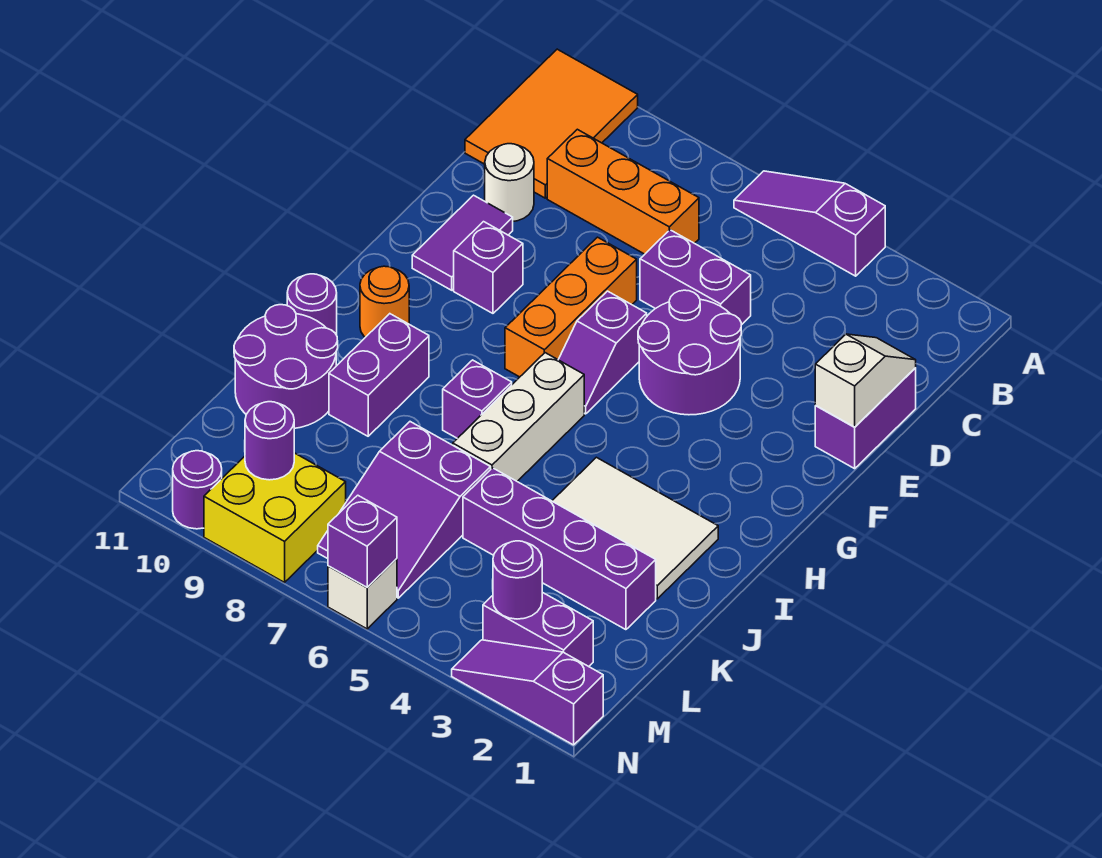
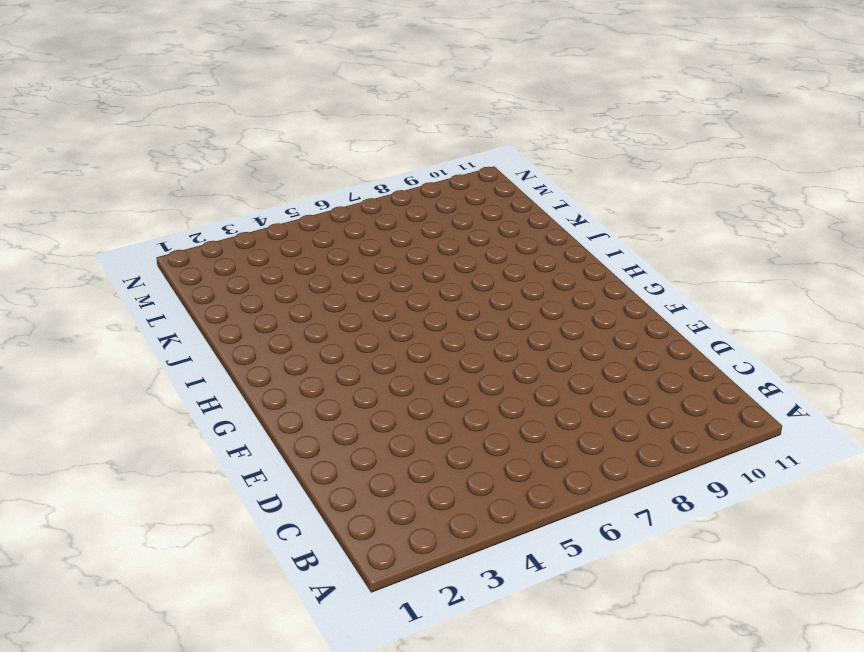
none -> purple 1x3 slope [734,171,885,276]
none -> orange 2x3 tile [465,49,638,198]
none -> orange 1x3 brick [547,129,699,254]

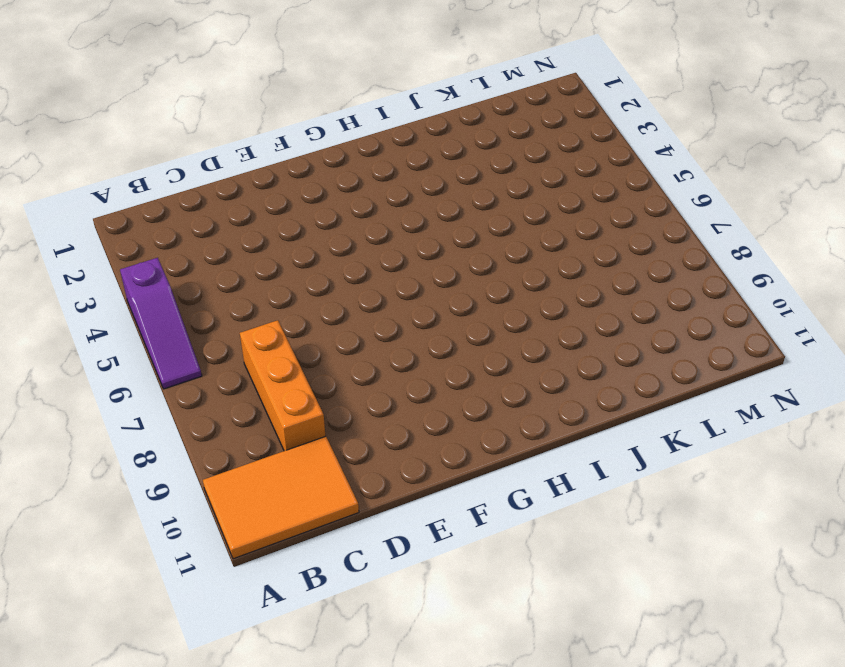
none -> purple 1x2 brick [815,368,916,469]
none -> purple 1x2 brick [640,230,751,325]
none -> white 1x1 round brick [485,144,534,221]

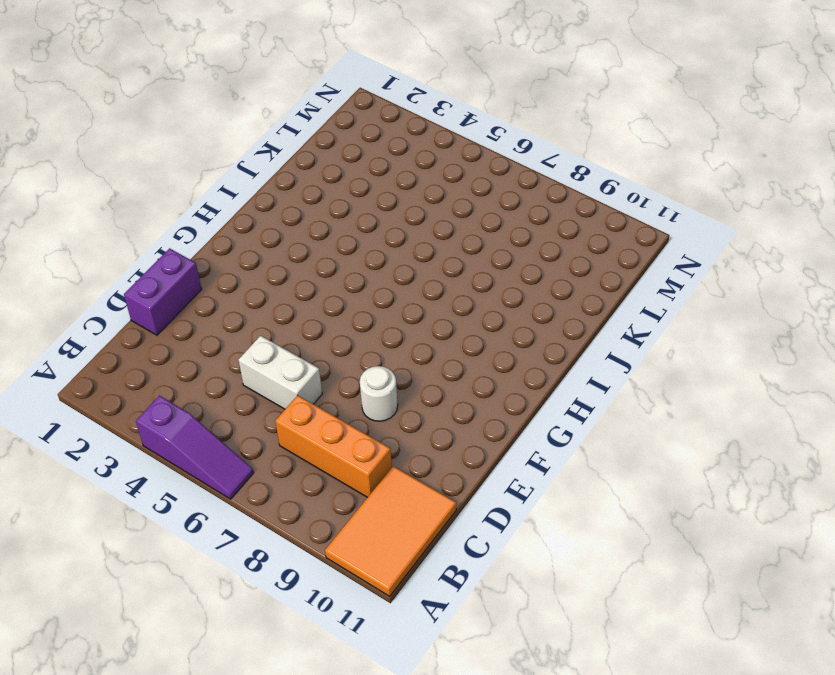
white 1x2 brick [239,336,322,409] -> purple 1x2 brick [640,230,751,325]
white 1x1 round brick [360,366,398,421] -> white 1x1 round brick moved to [485,144,534,221]
none -> purple 2x2 round brick [638,290,741,415]
none -> orange 1x3 brick [505,237,637,377]
none -> purple 1x2 tile [412,195,513,290]

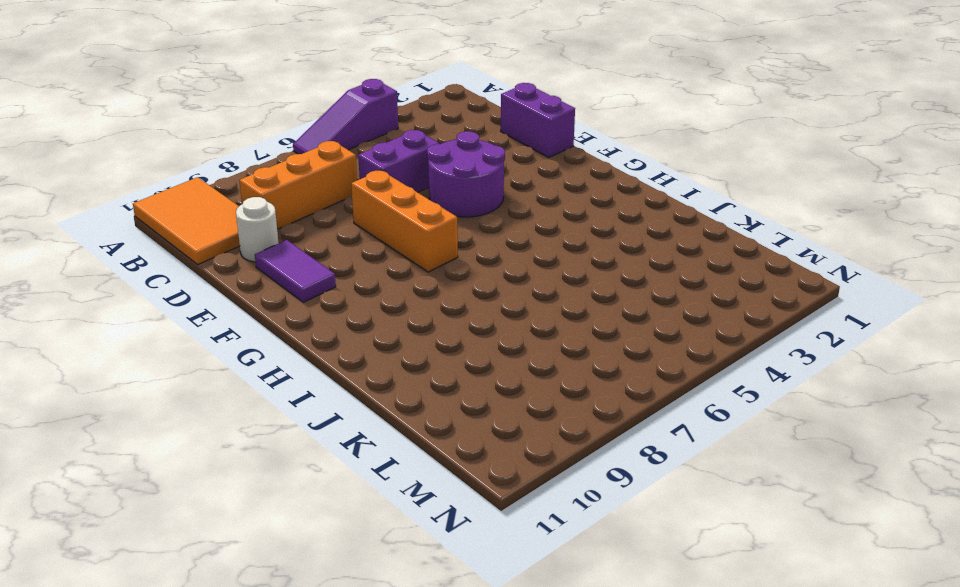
none -> purple 1x2 slope [558,291,647,414]
none -> purple 1x1 brick [454,222,523,313]
none -> white 1x3 brick [453,353,584,481]

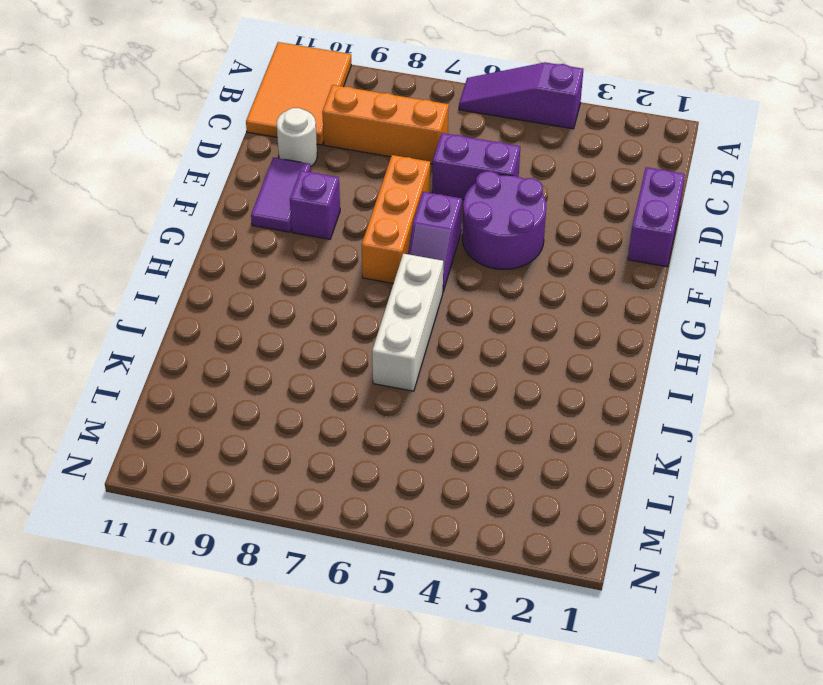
none -> orange 1x1 round brick [360,266,409,337]
none -> white 2x3 tile [552,457,718,599]
none -> purple 1x1 brick [443,360,512,438]

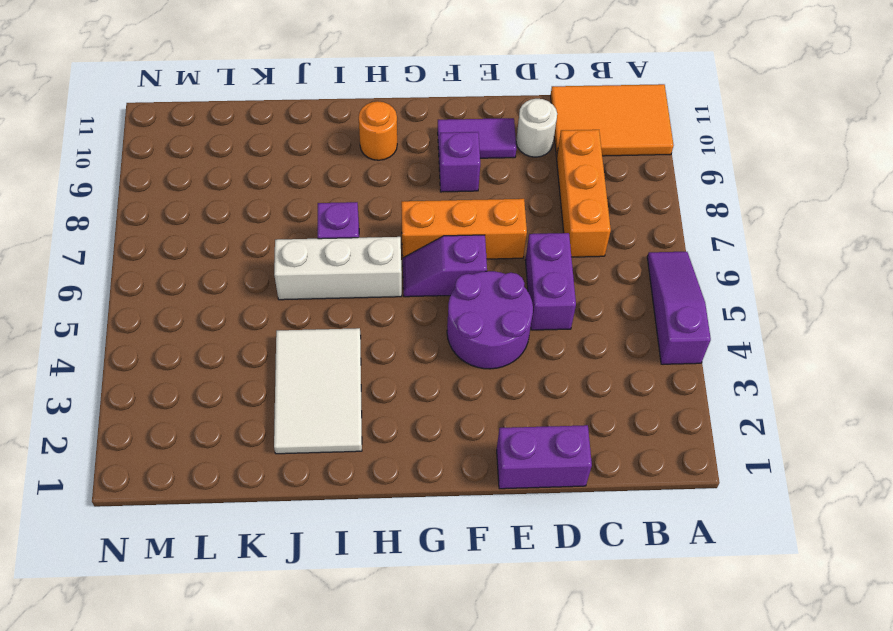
none -> purple 1x2 brick [329,314,429,436]
none -> purple 1x1 round brick [287,274,337,335]
none -> purple 2x2 round brick [234,305,338,428]

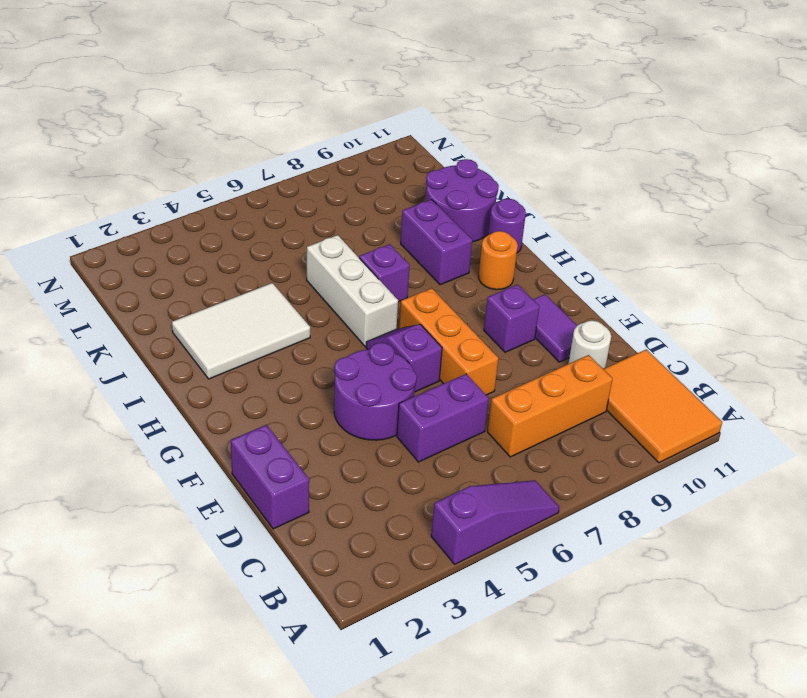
none -> purple 1x4 brick [463,468,656,630]
none -> purple 2x3 slope [318,422,491,598]
none -> purple 1x2 brick [483,592,593,666]

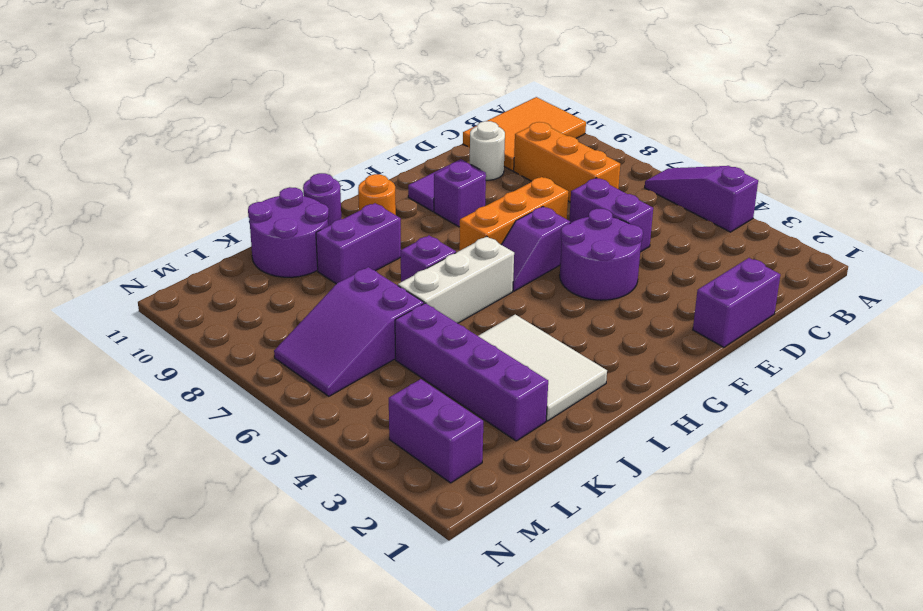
none -> yellow 2x2 brick [204,453,346,582]
none -> purple 1x3 slope [452,640,603,745]
none -> white 1x1 brick [328,559,397,629]

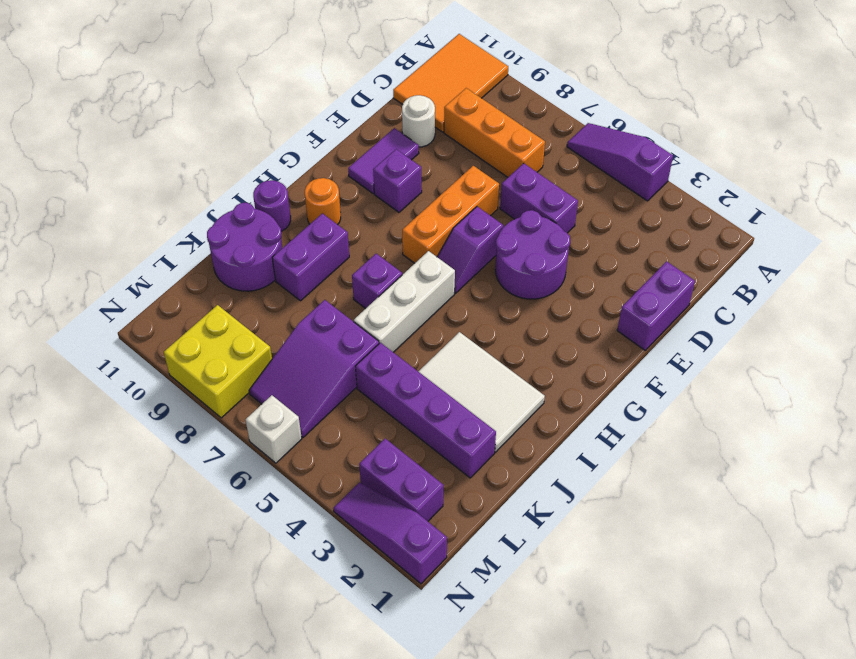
none -> purple 1x1 round brick [173,451,222,529]
none -> white 1x2 slope [815,334,916,427]
none -> purple 1x1 round brick [493,541,542,619]

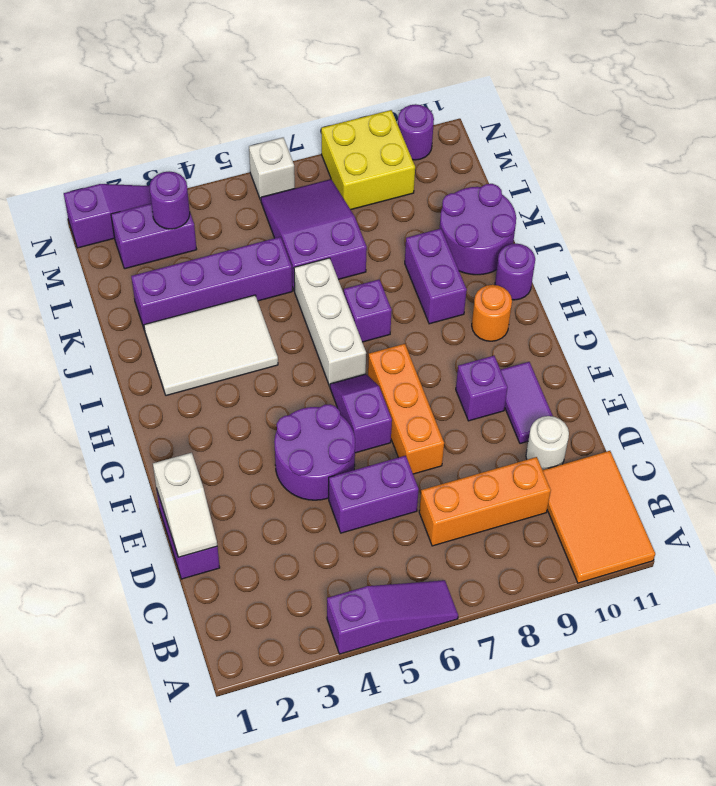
none -> purple 1x1 round brick [245,402,294,480]
none -> purple 1x1 brick [328,495,397,587]

